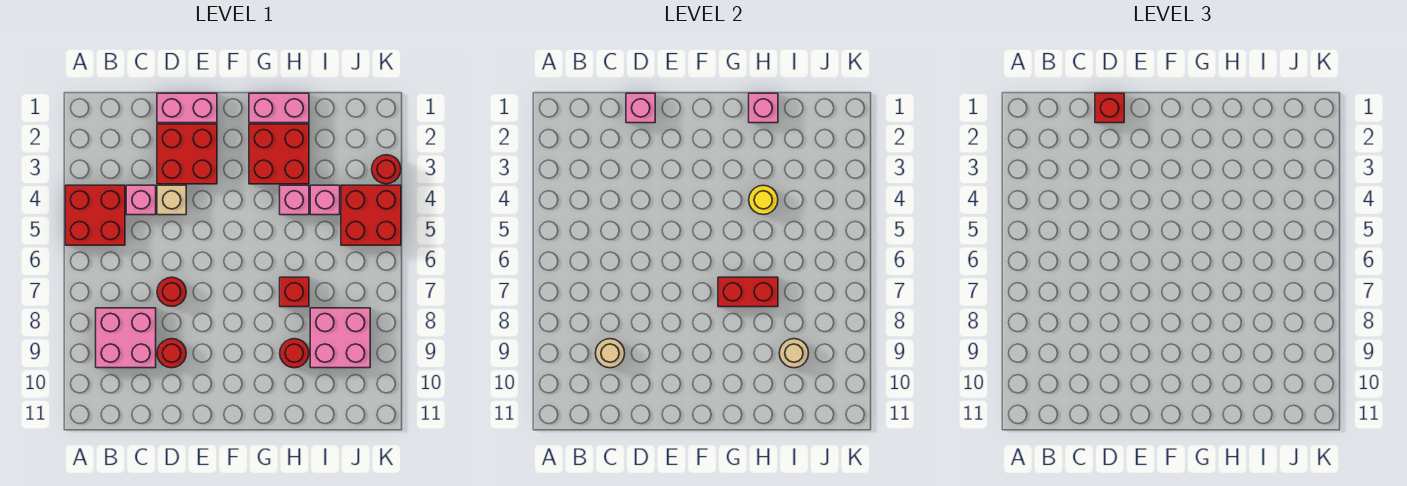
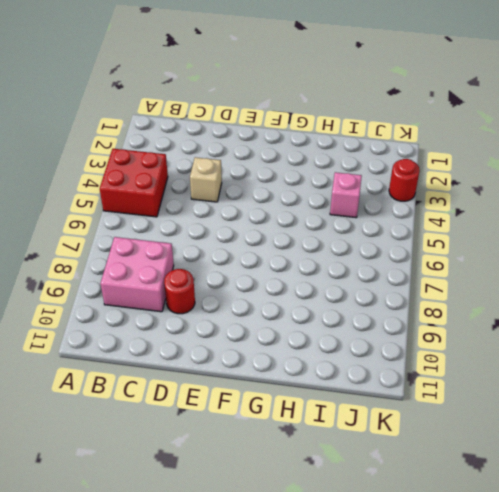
none -> pink 1x1 brick [126,185,156,215]
none -> pink 1x2 brick [157,93,217,123]
none -> red 2x2 brick [157,124,217,184]

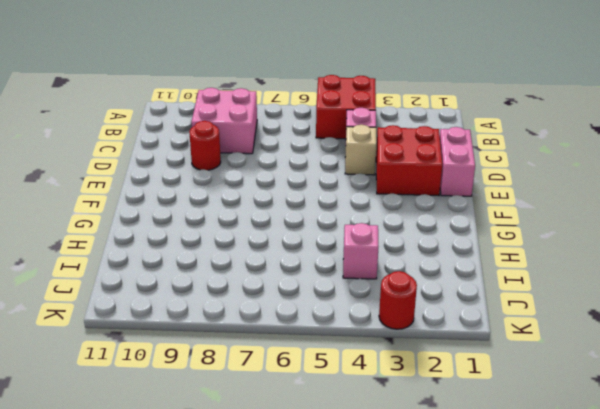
none -> red 1x1 round brick [157,277,186,306]
none -> pink 1x2 brick [249,93,309,123]
none -> red 2x2 brick [249,124,309,184]

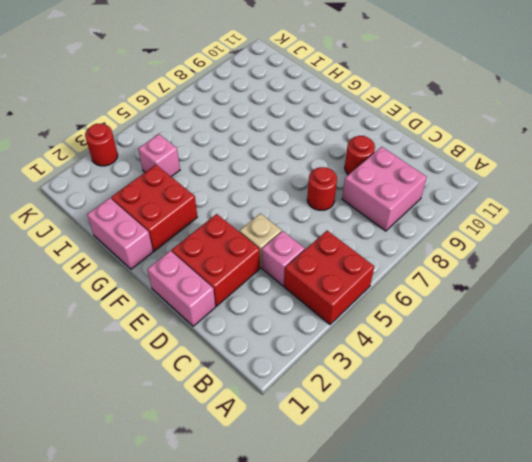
none -> pink 1x1 brick [280,185,309,215]
none -> red 1x1 brick [280,277,309,307]
none -> red 1x1 round brick [280,339,309,368]

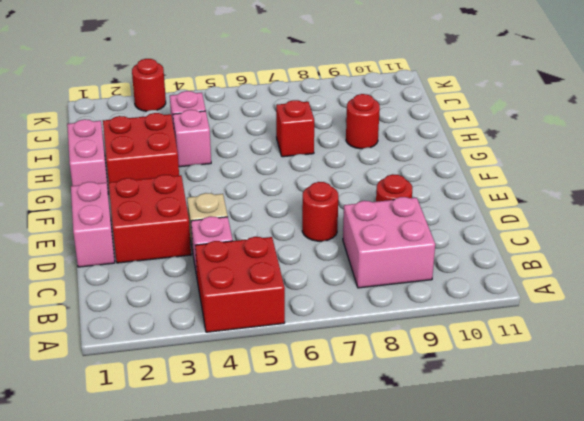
none -> pink 2x2 brick [310,308,370,368]
none -> red 2x2 brick [341,185,401,245]
none -> tan 1x1 round brick [596,339,625,368]

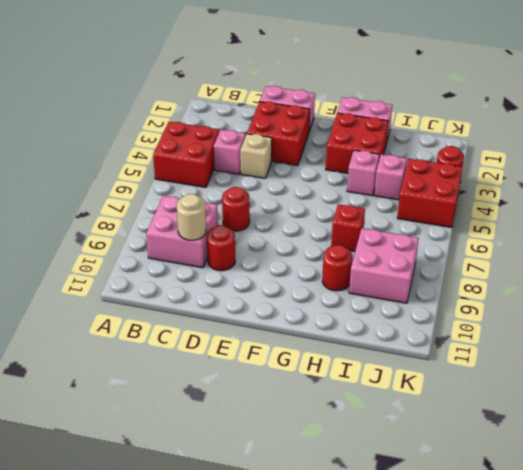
none -> pink 1x1 brick [626,93,655,123]
none -> red 1x2 brick [718,277,778,307]
none -> pink 1x1 brick [749,93,778,123]

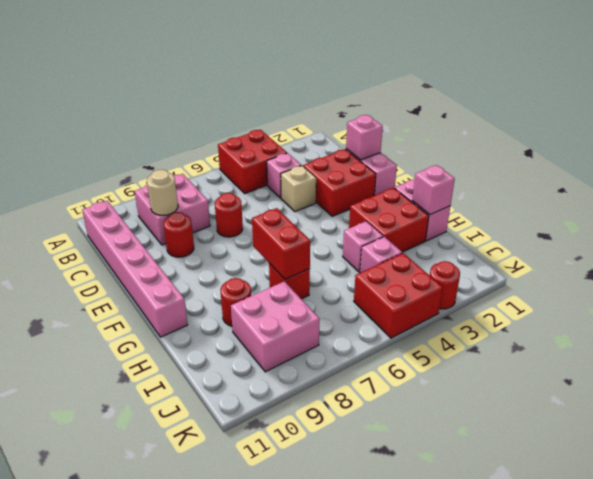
pink 1x6 brick [82,201,188,337] -> none
none -> yellow 1x1 round brick [749,185,778,215]
none -> tan 1x1 round brick [779,339,809,368]
none -> red 1x1 brick [1095,93,1124,123]

